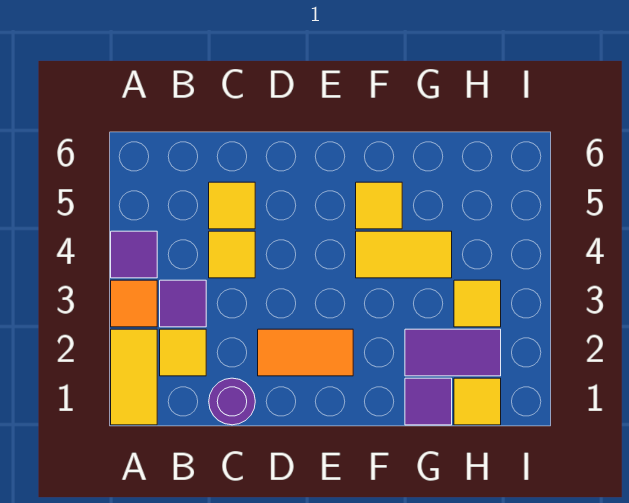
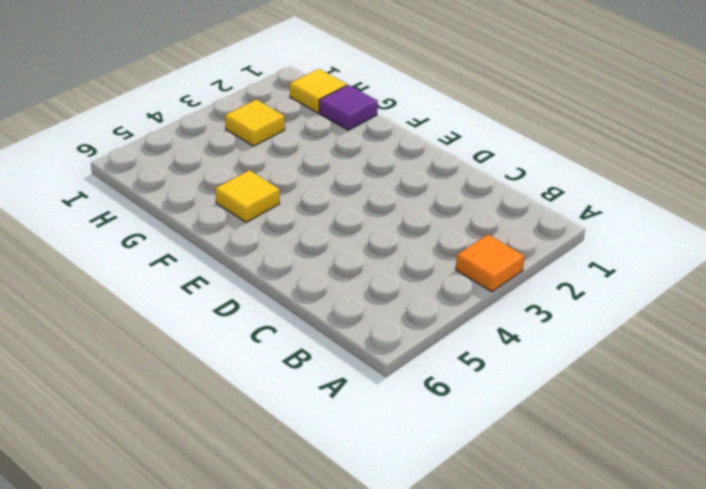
none -> yellow 1x2 tile [111,329,157,425]
none -> purple 1x1 tile [111,231,157,278]
none -> yellow 1x1 tile [160,329,206,376]

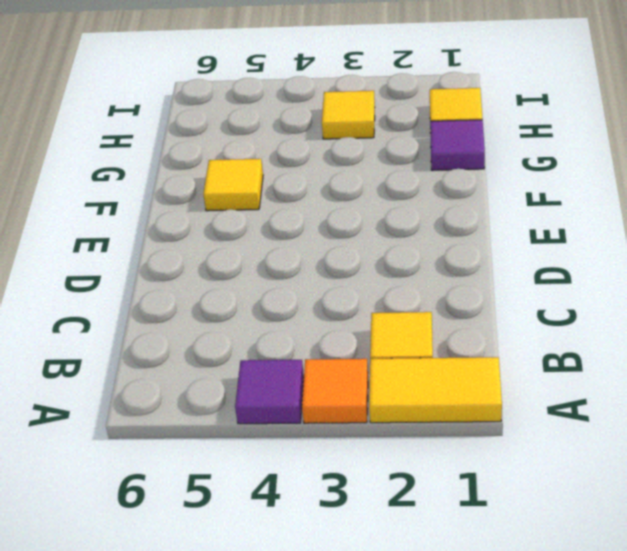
none -> purple 1x1 tile [160,280,206,327]
none -> purple 1x1 round brick [209,378,255,425]
none -> yellow 1x1 tile [209,231,255,278]

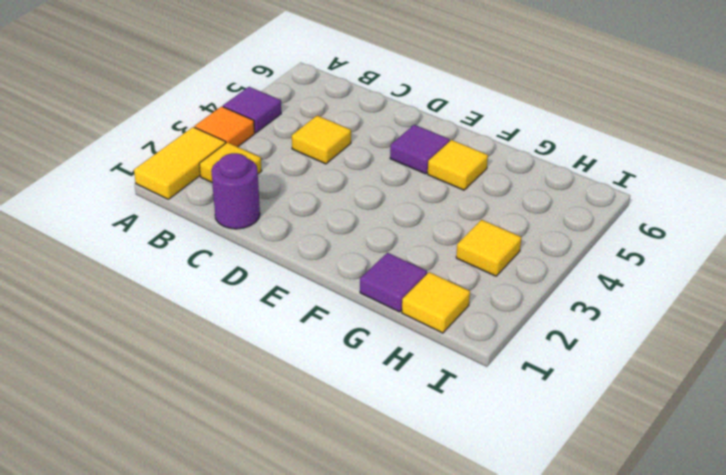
purple 1x1 tile [390,125,450,174] -> purple 1x1 tile moved to [160,280,206,327]
none -> yellow 1x1 tile [209,182,255,229]
none -> orange 1x2 tile [258,329,353,376]
none -> yellow 1x2 tile [356,231,452,278]

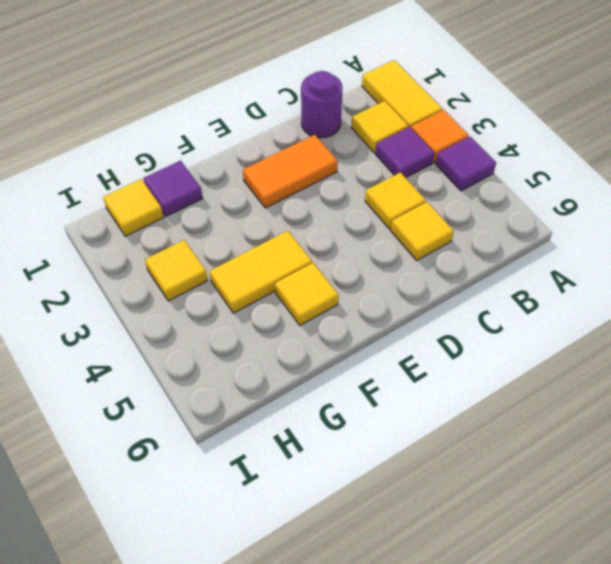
none -> purple 1x2 tile [405,329,501,376]

